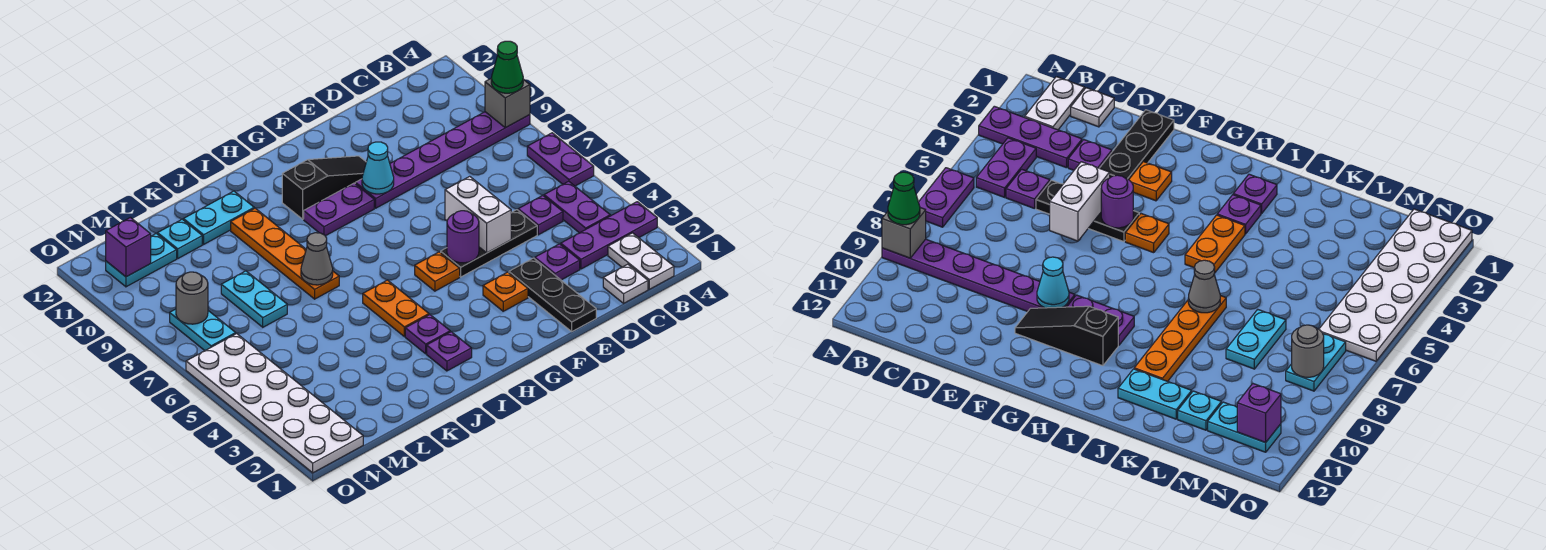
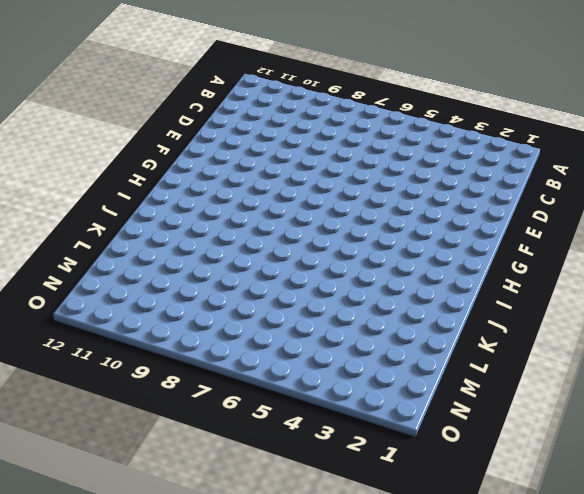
none -> purple 1x3 plate [561,202,657,269]
none -> purple 1x2 plate [527,133,594,186]
none -> purple 1x6 plate [355,112,530,208]
none -> white 1x2 plate [608,233,674,289]

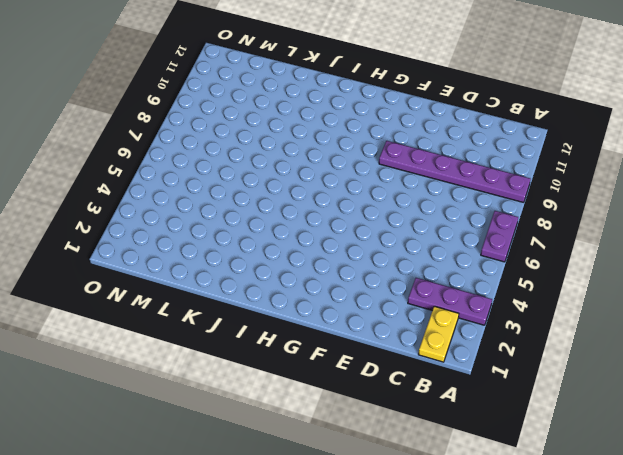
yellow 1x2 plate [418,306,459,362] -> white 1x2 plate [608,233,674,289]
none -> purple 1x2 plate [544,181,610,233]
none -> white 1x1 plate [603,264,648,303]
none -> purple 1x1 plate [518,196,563,235]
none -> purple 1x1 plate [535,244,580,280]

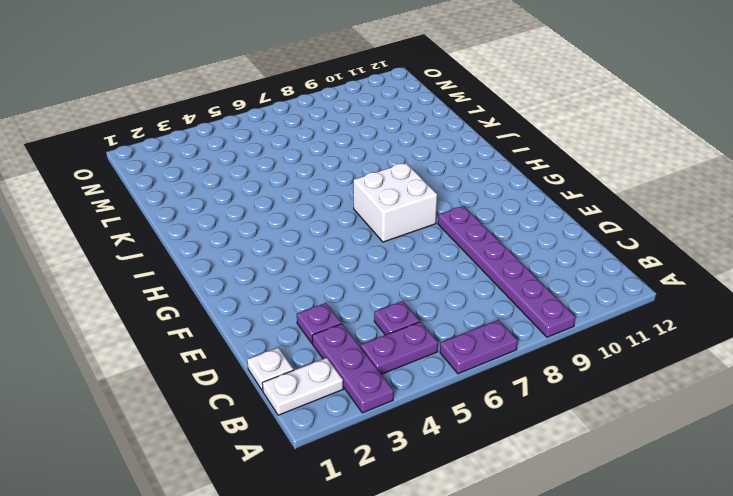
white 2x2 brick [353,163,437,242] -> none
none -> black 1x3 plate [441,210,537,277]
none -> black 1x3 plate [509,258,596,331]
none -> orange 1x1 plate [483,272,528,311]
none -> black 1x3 slope [282,156,366,219]

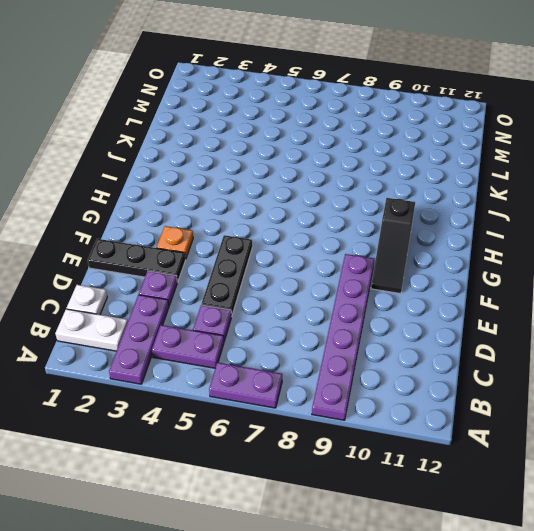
none -> orange 1x1 plate [415,252,460,291]
none -> purple 1x2 plate [304,183,374,236]
none -> purple 1x1 plate [427,332,472,371]
none -> purple 1x1 plate [405,315,450,354]

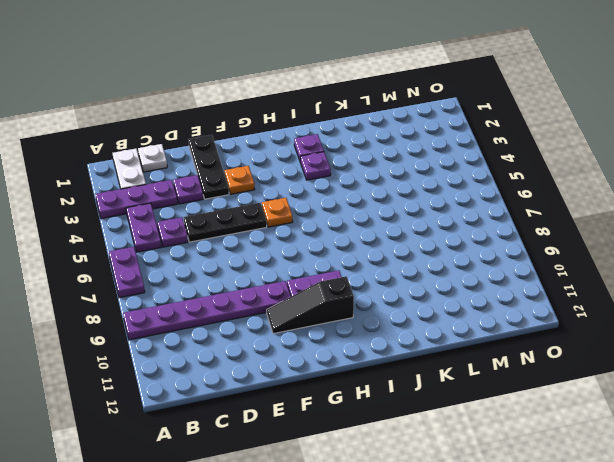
none -> orange 1x2 plate [363,280,429,336]
none -> orange 1x4 plate [231,208,339,299]
none -> cyan 1x2 plate [183,191,254,244]
none -> cyan 1x2 plate [221,271,287,327]

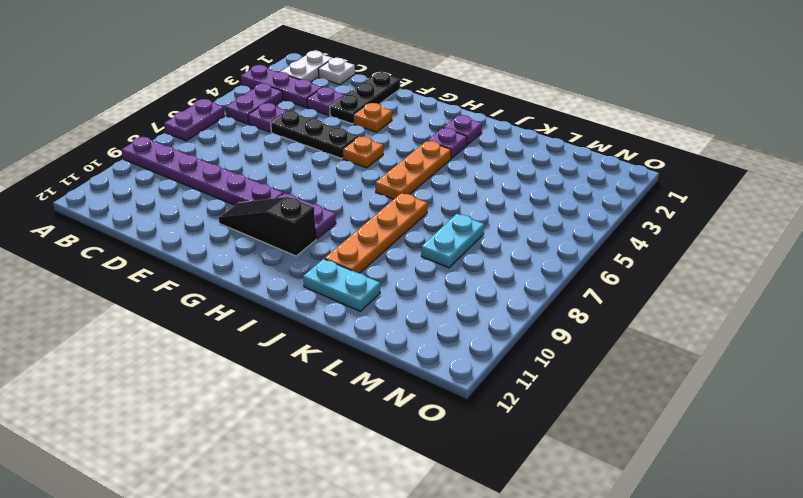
orange 1x3 plate [376,141,451,199] -> orange 1x2 plate [363,280,429,336]
none -> cyan 1x1 plate [158,219,202,258]
none -> cyan 1x2 plate [106,234,177,287]
none -> white 2x6 plate [186,334,363,473]
none -> cyan 1x2 plate [170,309,236,350]

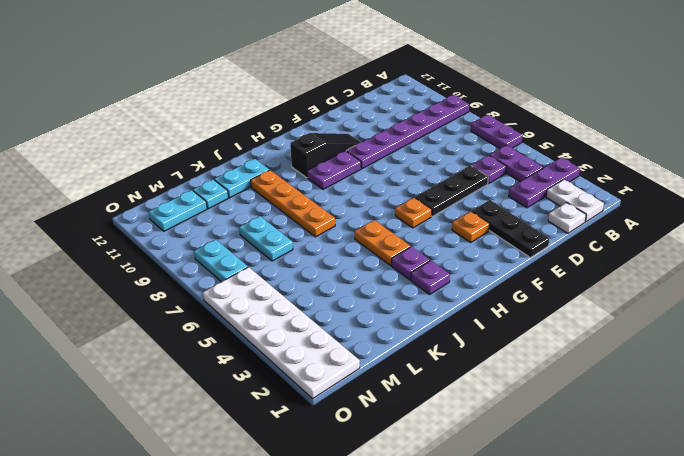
none -> purple 1x1 plate [535,244,580,280]
none -> grey 1x1 brick [485,79,530,128]
none -> white 1x2 brick [445,176,511,253]
none -> purple 1x1 round brick [447,211,479,263]

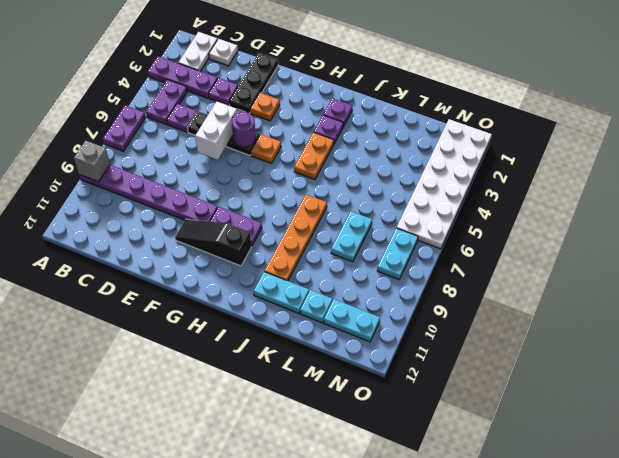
none -> cyan 1x1 cone [362,142,394,194]
none -> grey 1x1 cone [301,233,333,285]
none -> grey 1x1 round brick [176,272,208,324]
none -> purple 1x1 brick [106,218,151,277]

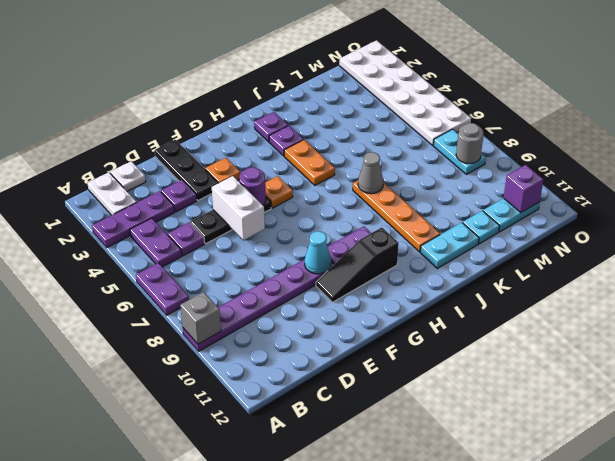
none -> cyan 1x2 plate [221,271,287,327]
none -> green 1x1 cone [491,41,523,93]

